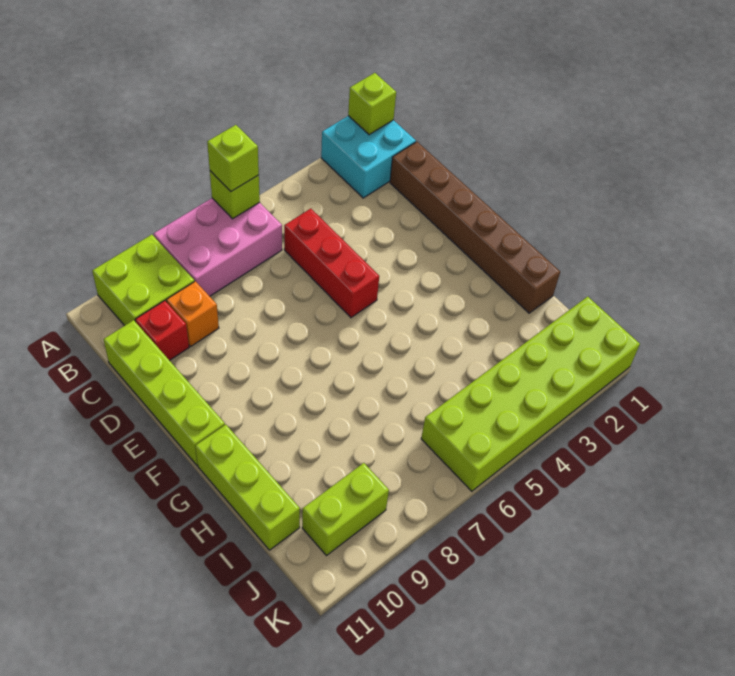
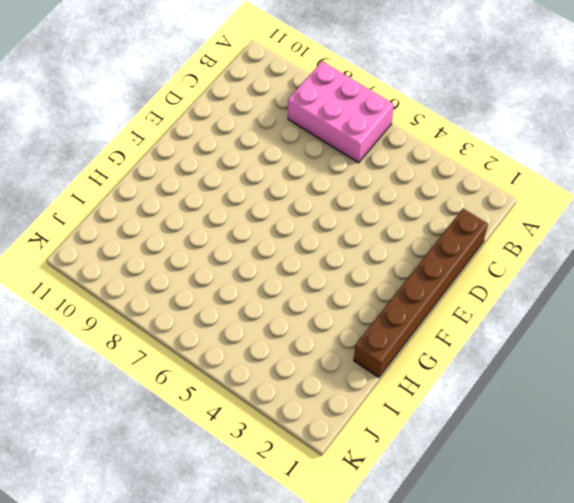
none -> cyan 2x2 brick [321,116,416,198]
none -> lime 2x2 brick [92,235,194,326]
none -> red 1x3 brick [284,209,379,318]

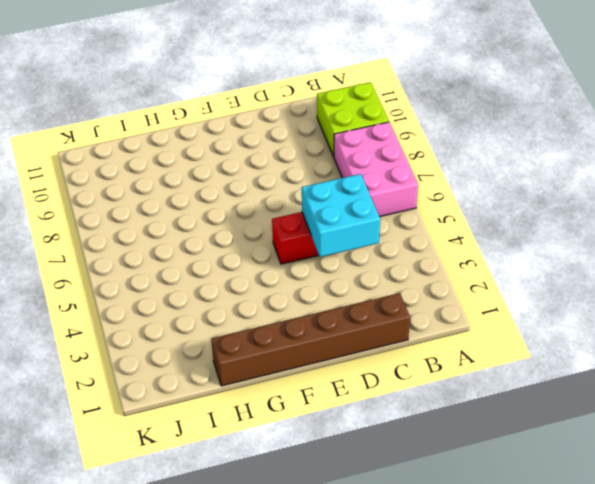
cyan 2x2 brick [302,174,380,257] -> cyan 2x2 brick moved to [321,116,416,198]
none -> orange 1x1 brick [166,281,219,346]
none -> red 1x1 brick [135,301,189,360]
none -> lime 1x4 brick [104,320,225,465]

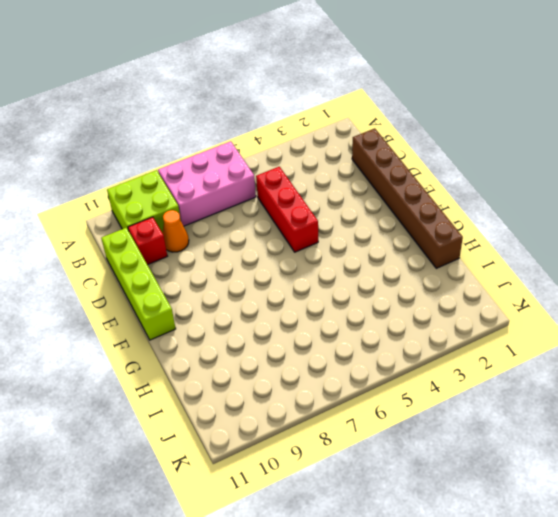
orange 1x1 cone [163,210,189,252] -> orange 1x1 brick [166,281,219,346]
none -> cyan 2x2 brick [321,116,416,198]
none -> lime 1x3 brick [195,425,300,550]
none -> lime 2x6 brick [421,297,640,491]

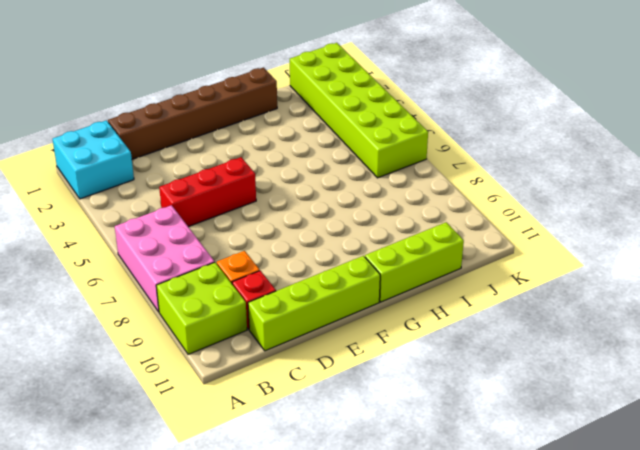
none -> lime 1x2 brick [302,463,389,556]
none -> lime 1x1 brick [348,73,396,135]
none -> lime 1x1 brick [210,171,260,219]

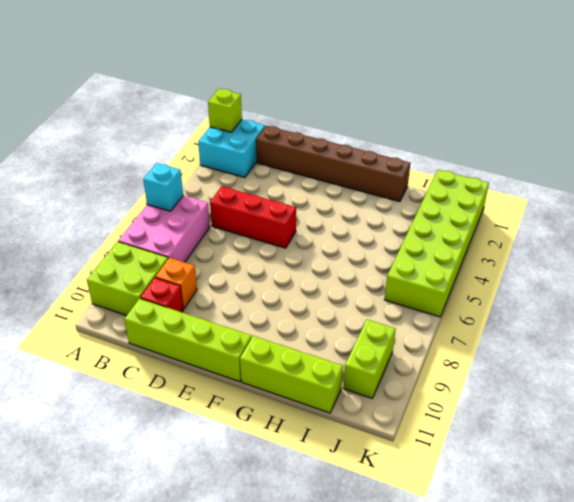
cyan 1x1 brick [143,163,183,211] -> lime 1x1 brick [210,171,260,219]
none -> lime 1x1 brick [207,125,259,191]

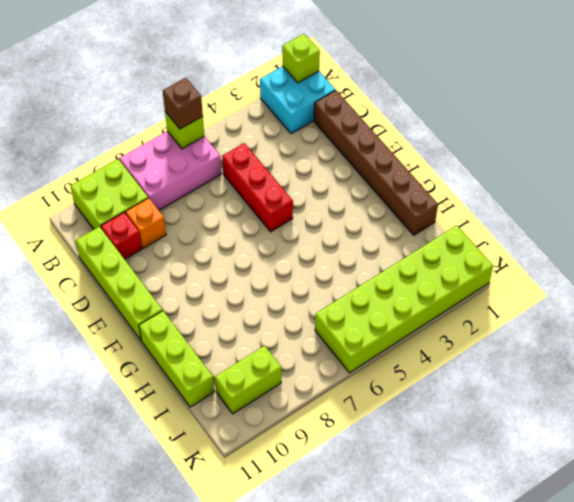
brown 1x1 brick [163,78,203,129] -> lime 1x1 brick [207,125,259,191]

